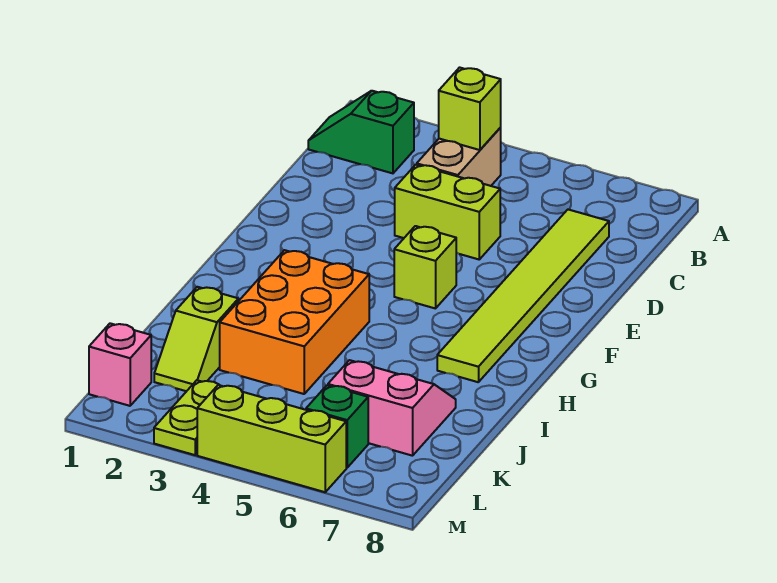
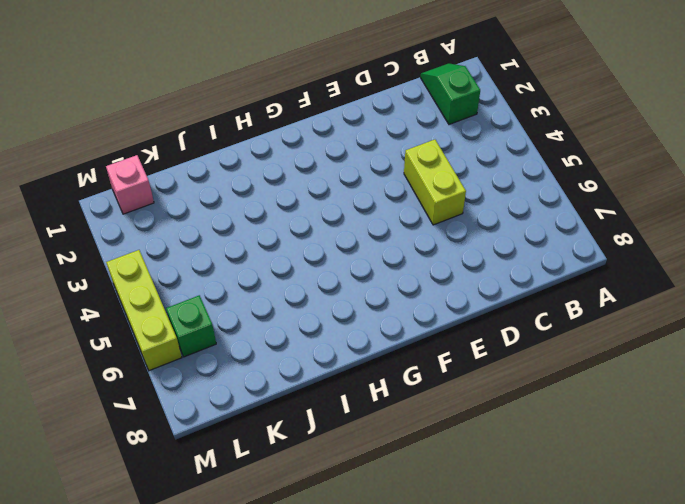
none -> tan 1x2 brick [417,128,501,186]
none -> lime 1x6 tile [437,210,609,382]
none -> lime 1x1 brick [394,226,456,309]

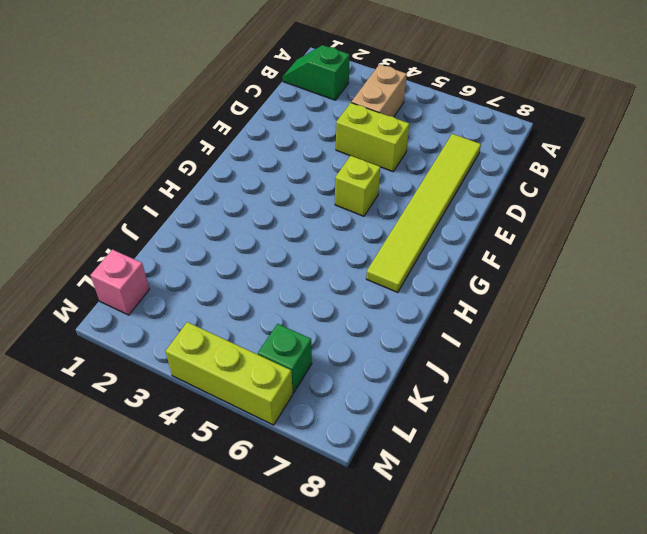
none -> orange 2x3 brick [220,250,369,394]
none -> lime 1x2 slope [154,287,238,391]
none -> pink 2x2 slope [328,360,456,456]

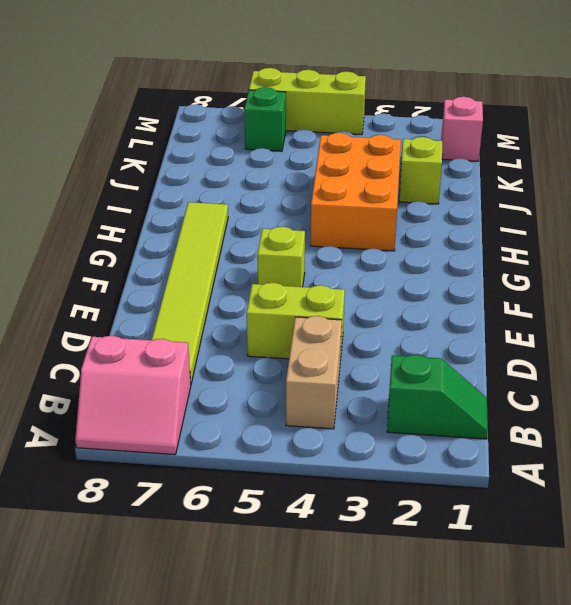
pink 2x2 slope [75,336,191,455] -> pink 2x2 slope moved to [328,360,456,456]
none -> lime 1x2 plate [154,380,219,455]
none -> lime 1x1 brick [439,67,501,150]

